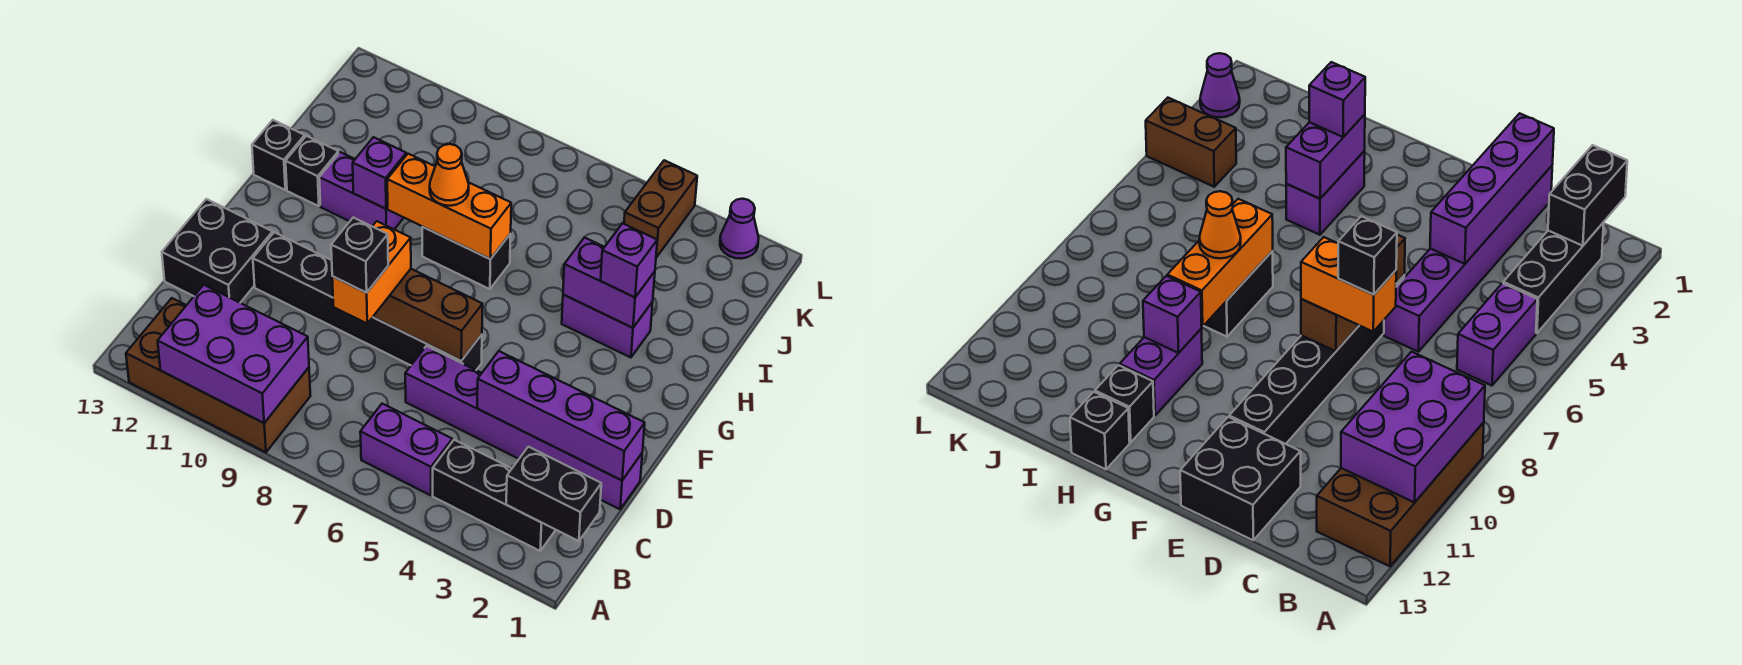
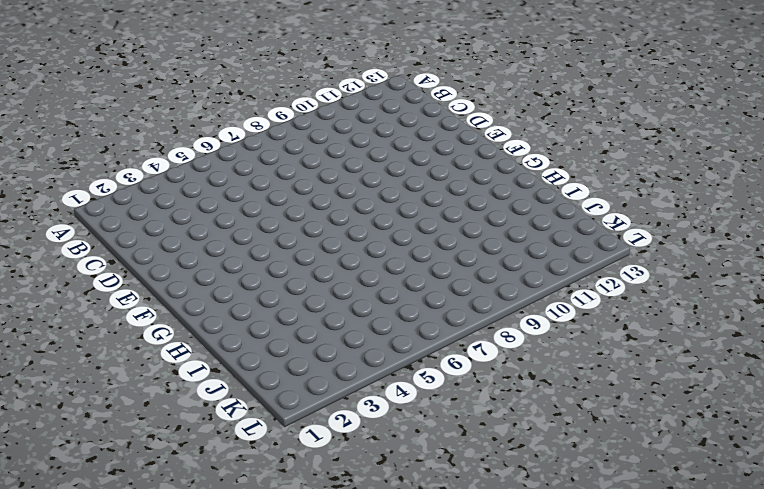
none -> brown 2x4 brick [126,298,310,452]
none -> black 1x3 brick [433,440,555,551]
none -> purple 1x2 brick [360,404,452,495]

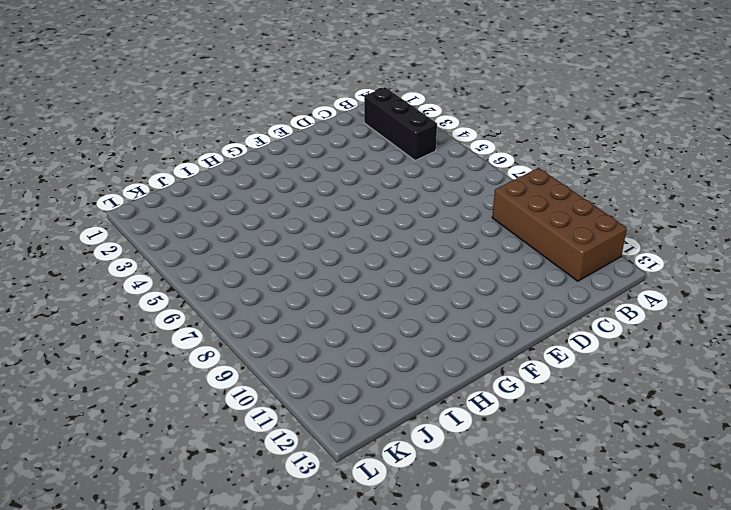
none -> purple 1x2 brick [360,404,452,495]
none -> purple 1x6 brick [405,346,642,509]
none -> black 2x2 brick [162,199,273,303]

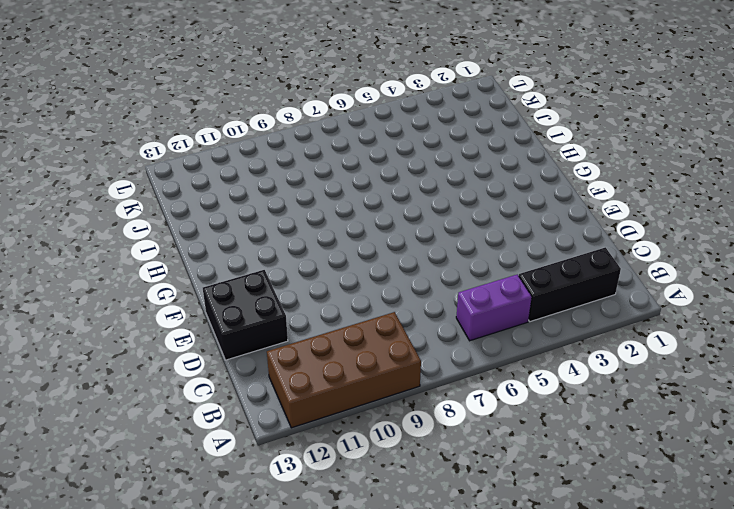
none -> purple 1x6 brick [405,346,642,509]
none -> black 1x6 brick [253,232,482,370]
none -> purple 1x2 brick [562,295,653,358]

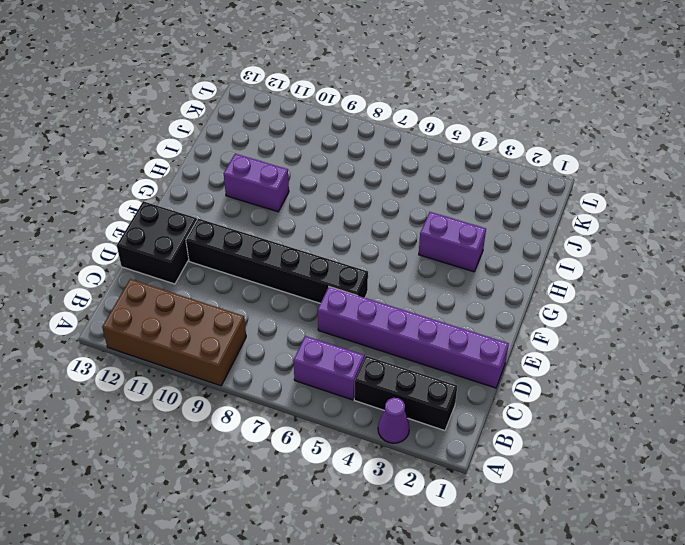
purple 1x1 cone [378,398,409,443] -> purple 1x1 cone moved to [720,199,759,259]
none -> black 1x2 brick [422,227,511,289]
none -> black 1x1 brick [286,136,338,206]
none -> black 1x1 brick [252,120,305,190]

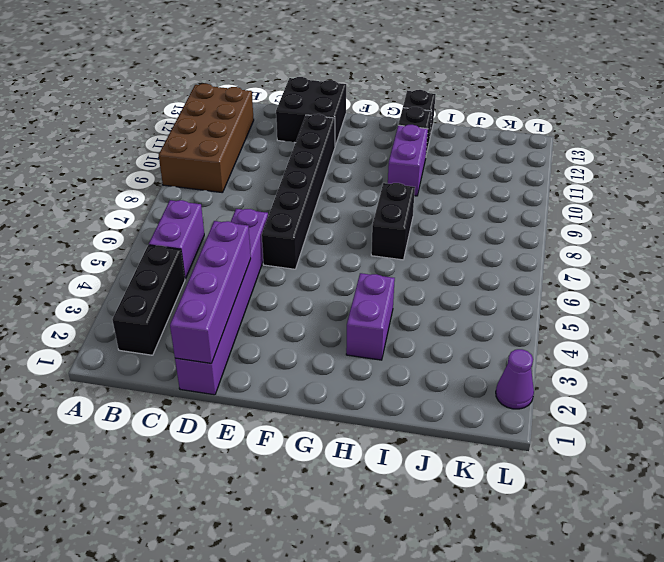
none -> brown 1x2 brick [624,160,697,258]
none -> purple 2x3 brick [158,285,309,423]
none -> black 1x2 brick [506,447,601,541]

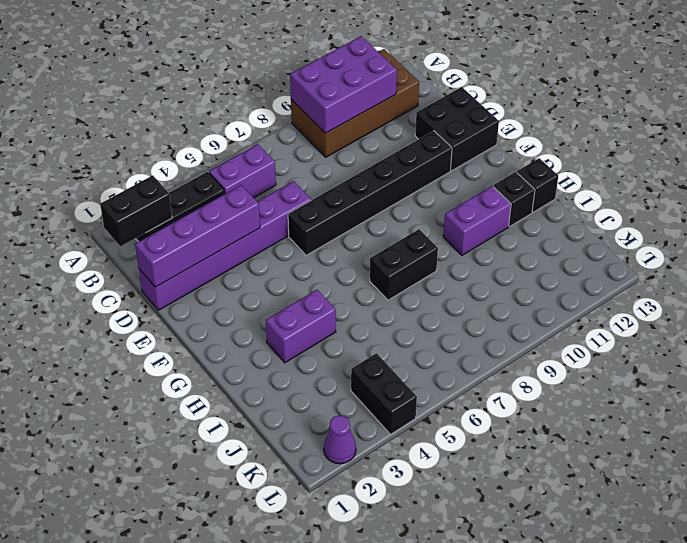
black 1x2 brick [351,353,417,434] -> brown 1x2 brick [624,160,697,258]
none -> brown 1x3 brick [373,269,483,361]
none -> purple 1x2 brick [563,237,655,328]
none -> orange 1x3 brick [387,154,511,259]

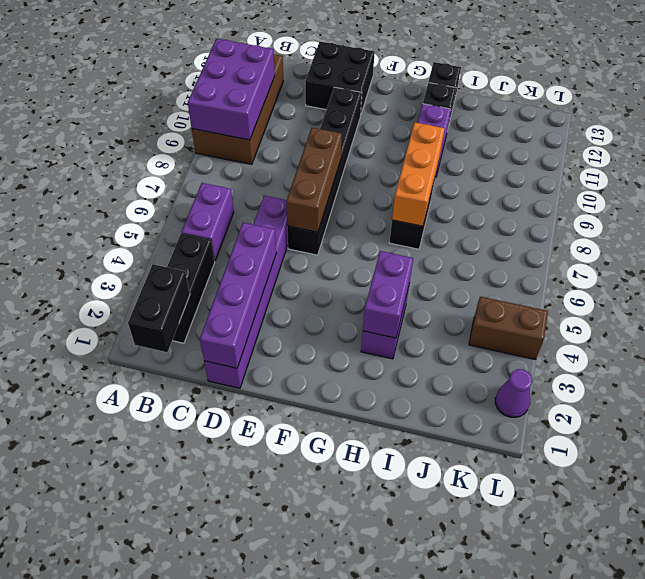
none -> purple 1x1 brick [353,137,406,209]
none -> orange 1x2 brick [332,221,411,323]
none -> purple 1x1 brick [601,223,657,297]

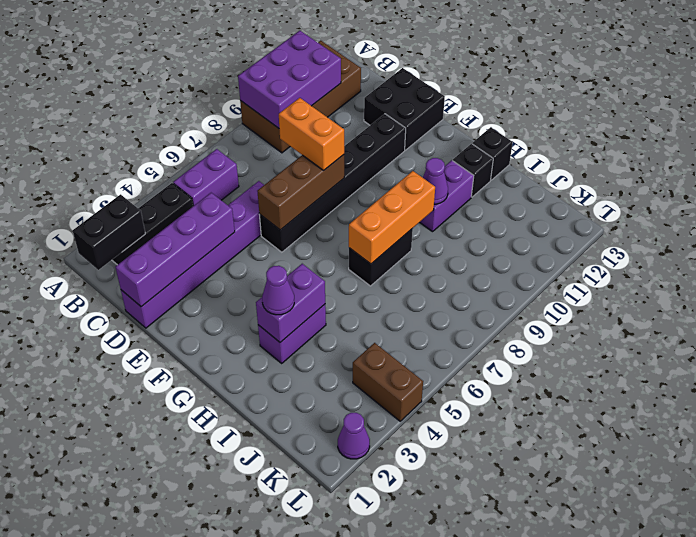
purple 1x1 cone [262,266,294,315] -> purple 1x1 brick [601,223,657,297]
purple 1x1 cone [423,158,448,204] -> purple 1x1 brick [353,137,406,209]
none -> orange 1x1 cone [430,144,469,206]
none -> black 1x1 brick [331,217,388,293]

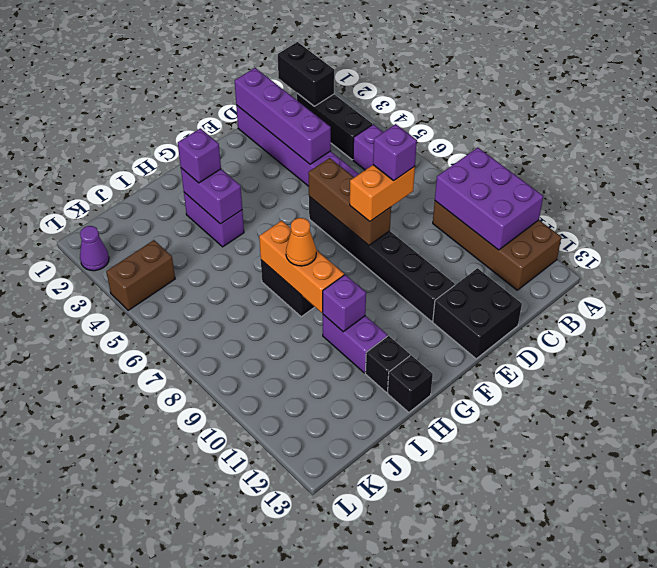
purple 1x1 brick [373,124,417,180] -> black 1x1 brick [331,217,388,293]

